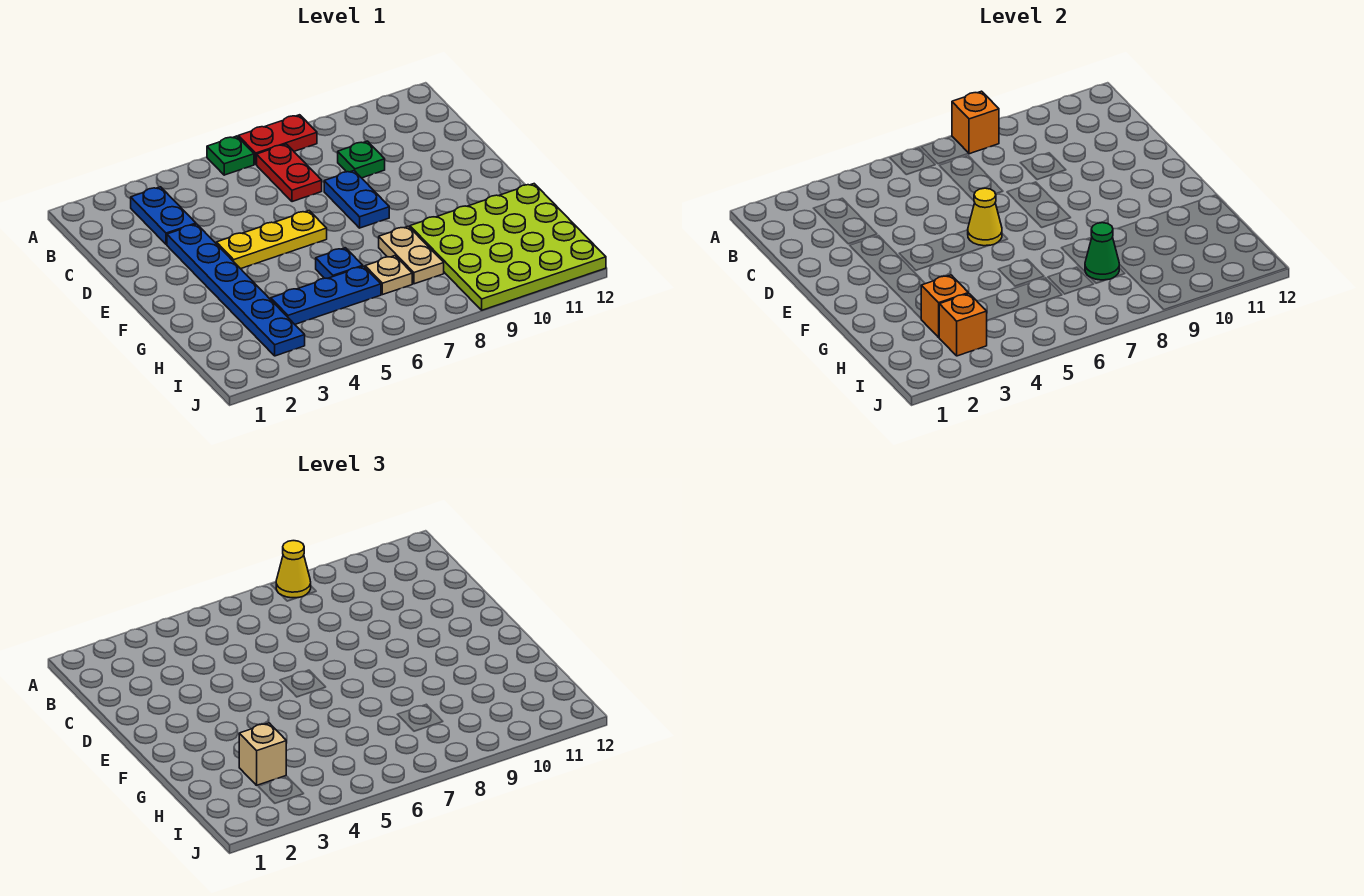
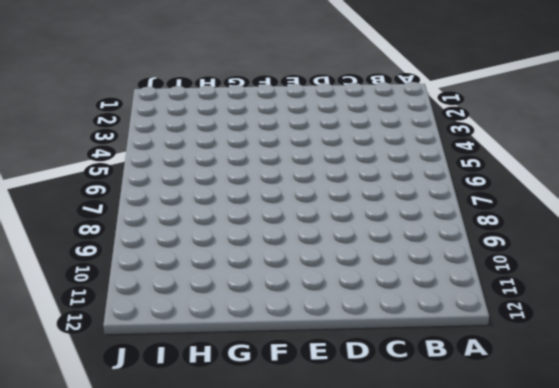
none -> green 1x1 plate [207,136,254,175]
none -> red 1x2 plate [238,115,317,164]
none -> blue 1x2 plate [131,187,196,244]

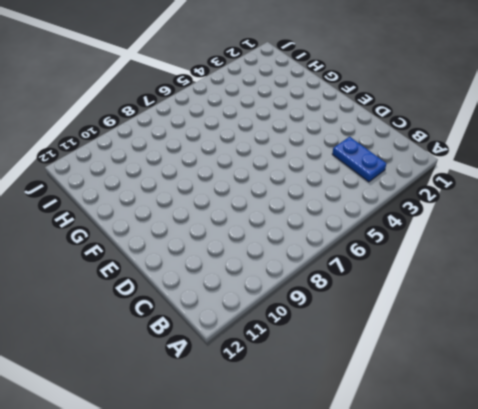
none -> green 1x1 plate [207,136,254,175]
none -> red 1x2 plate [238,115,317,164]
none -> red 1x2 plate [257,144,322,202]

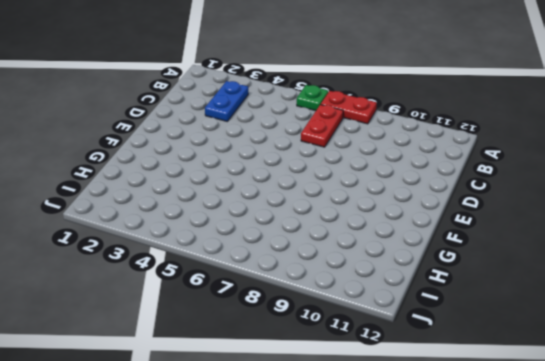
none -> green 1x1 plate [338,141,385,178]
none -> blue 1x6 plate [167,224,305,356]
none -> blue 1x2 plate [324,171,389,228]

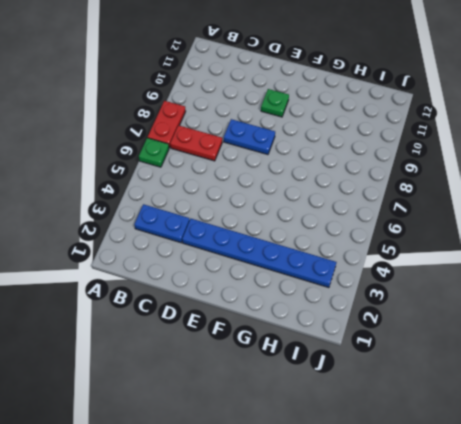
green 1x1 plate [261,89,289,117] -> green 1x1 plate moved to [338,141,385,178]
none -> yellow 1x3 plate [216,211,327,269]
none -> blue 1x1 plate [316,248,363,278]
none -> tan 1x2 plate [379,226,444,284]

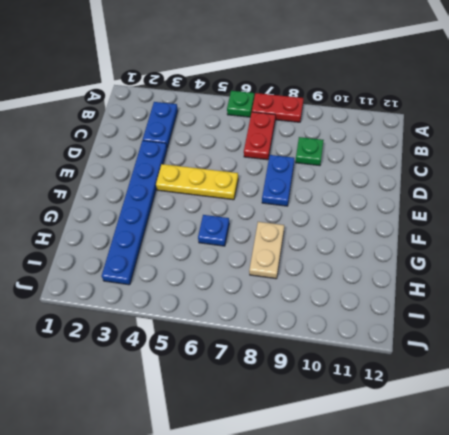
none -> lime 4x4 plate [410,184,606,310]
none -> blue 1x3 plate [271,266,381,324]
none -> tan 1x1 plate [365,256,412,295]

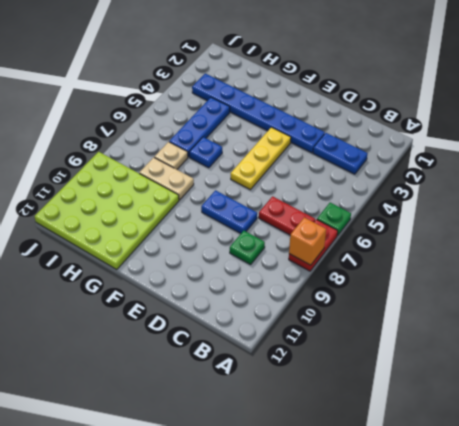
none -> yellow 1x1 cone [968,188,1002,246]
none -> orange 1x1 brick [921,275,968,337]
none -> green 1x1 cone [1085,223,1119,280]

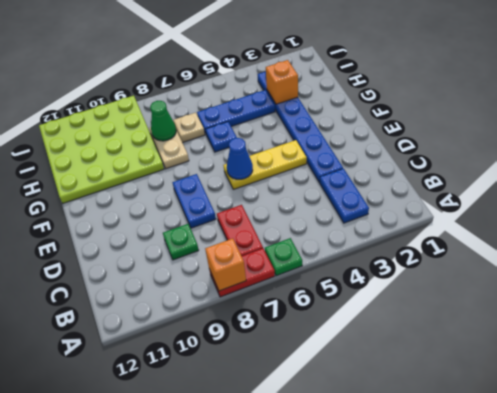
blue 1x1 cone [227,138,253,179] -> yellow 1x1 cone [968,188,1002,246]
none -> orange 1x1 brick [939,294,987,356]
none -> yellow 1x1 cone [276,541,311,598]
none -> tan 1x1 brick [239,723,286,785]

